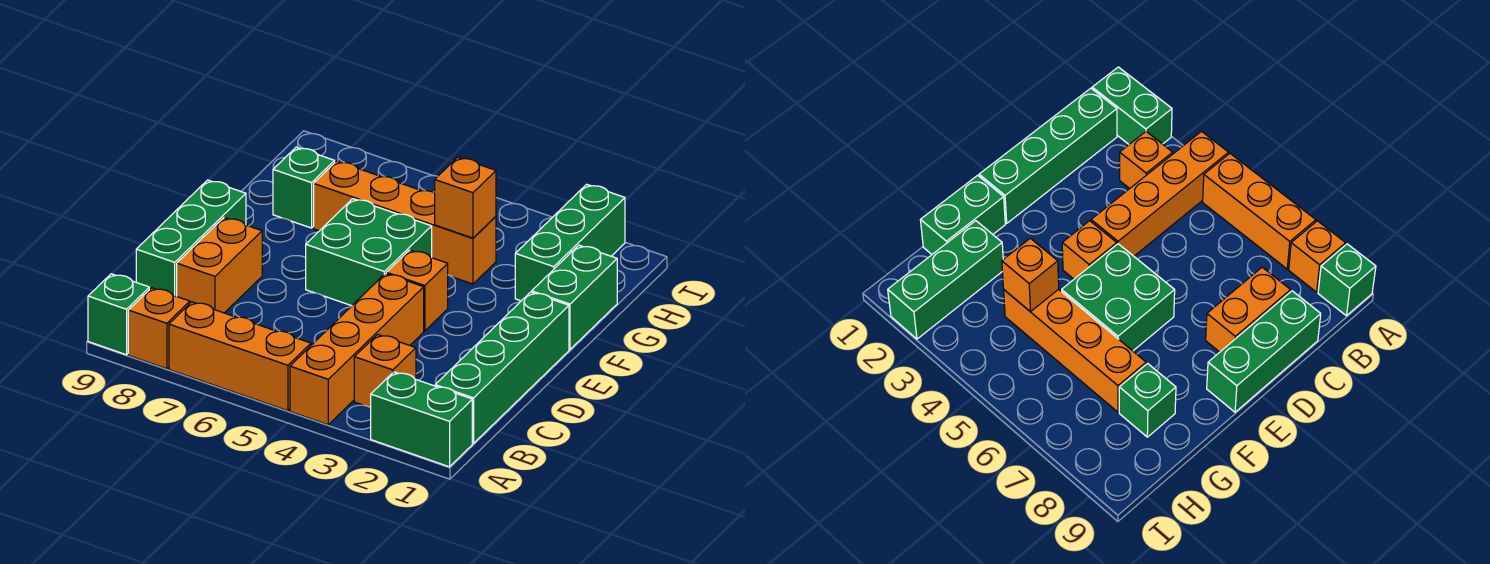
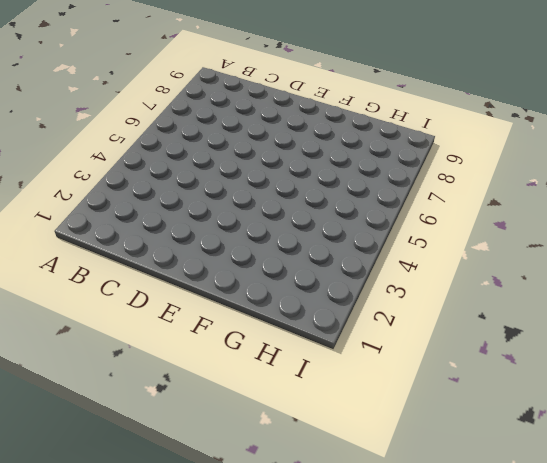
none -> green 1x2 brick [371,372,472,467]
none -> orange 1x4 brick [290,274,424,425]
none -> orange 1x3 brick [169,302,311,411]

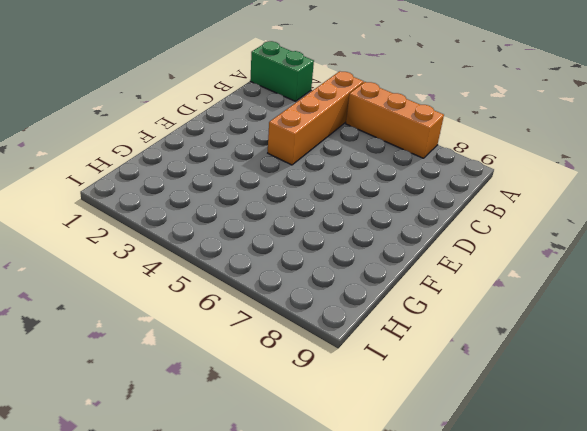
none -> orange 1x1 brick [128,288,190,369]
none -> green 1x1 brick [88,274,149,355]
none -> green 1x4 brick [435,292,569,443]

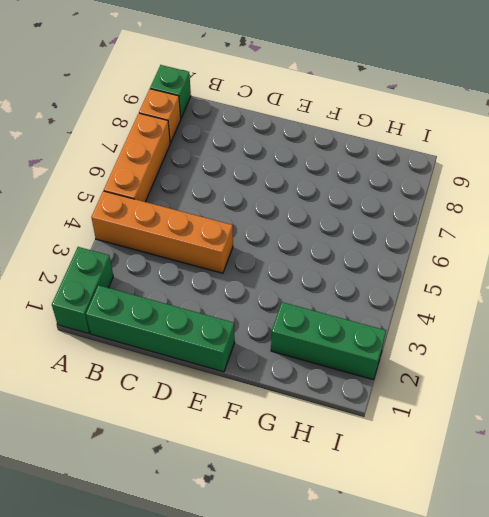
none -> orange 1x1 brick [354,334,416,408]
none -> orange 1x2 brick [177,218,262,313]
none -> green 1x3 brick [136,180,246,296]

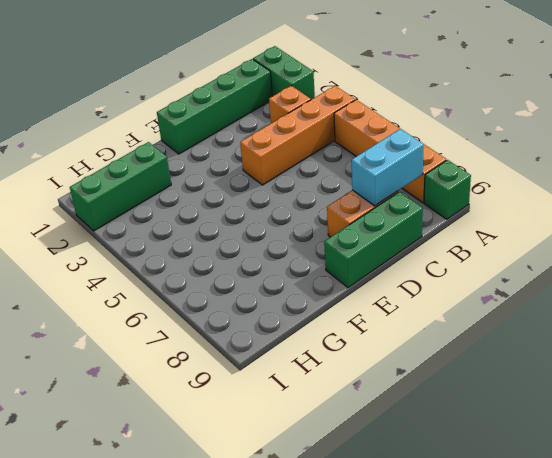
cyan 1x2 brick [352,129,424,206] -> none
none -> orange 1x1 brick [386,250,448,331]
none -> green 2x2 brick [306,199,432,306]
none -> green 1x2 brick [532,245,617,349]

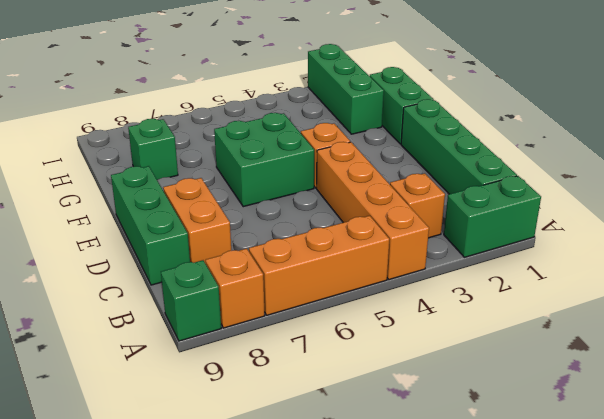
none -> orange 1x4 brick [314,161,496,284]
none -> orange 1x1 brick [435,157,496,238]

